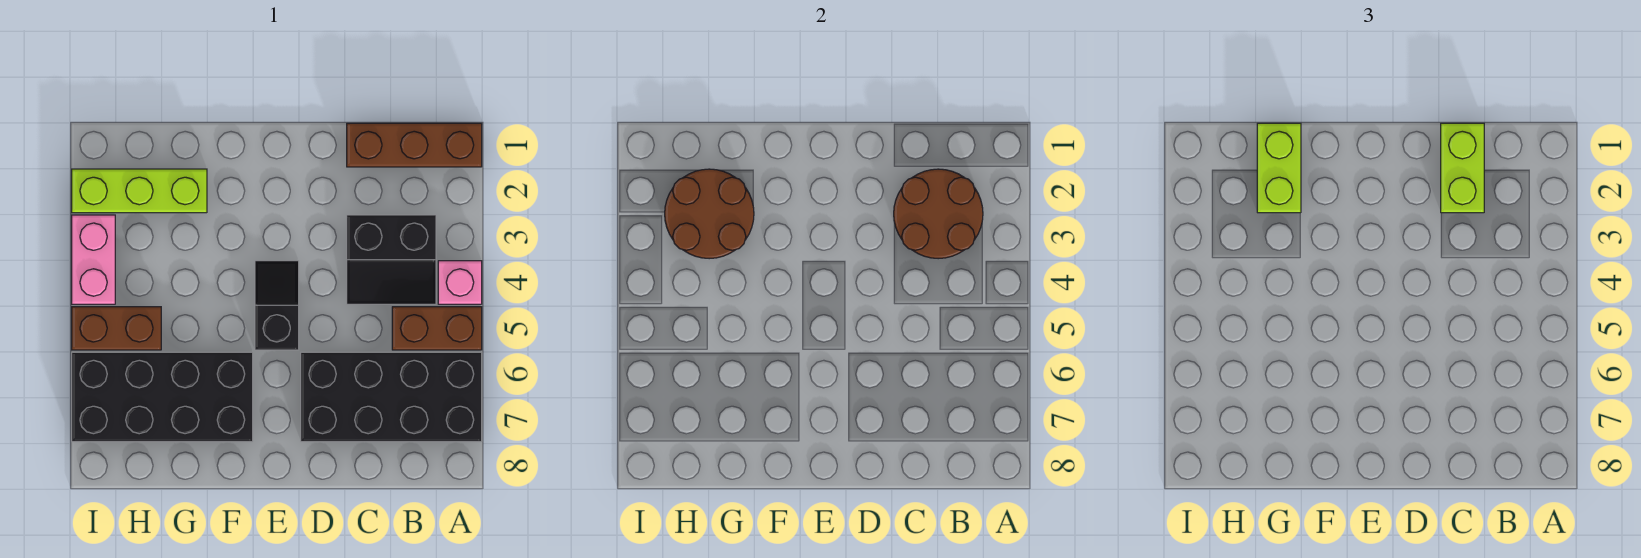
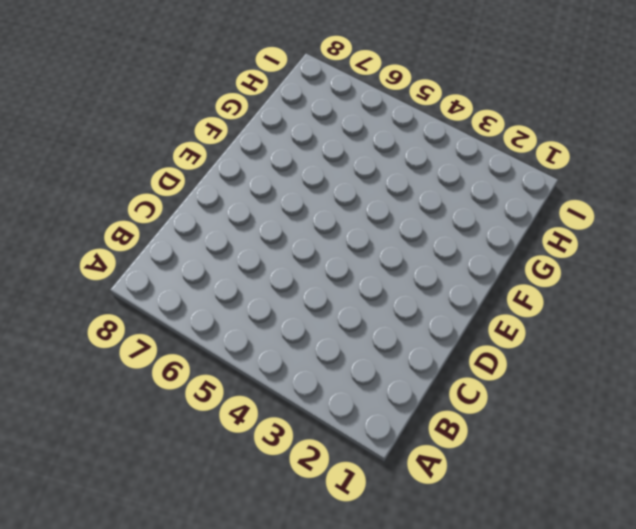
none -> brown 1x3 brick [347,123,482,167]
none -> pink 1x1 brick [438,261,482,304]
none -> brown 1x2 brick [392,307,482,350]

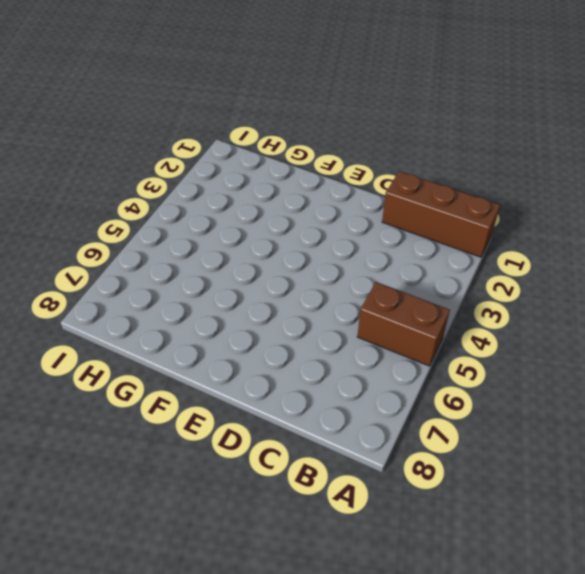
none -> pink 1x1 brick [438,261,482,304]
none -> black 2x4 brick [301,352,482,442]
none -> black 2x2 slope [347,215,436,304]

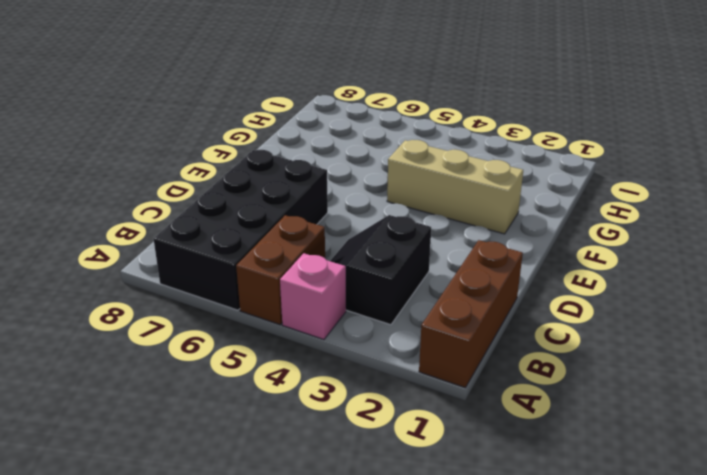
tan 1x3 brick [387,140,523,234] -> none
none -> black 1x2 slope [255,261,299,350]
none -> black 2x4 brick [72,352,253,442]
none -> lime 1x3 brick [72,169,207,213]

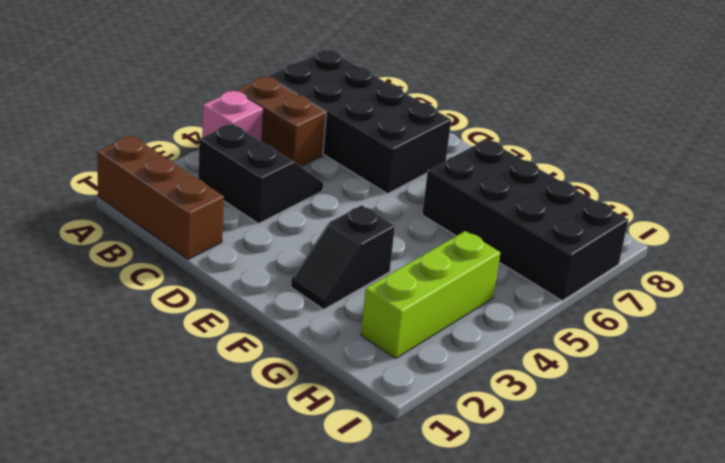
black 1x2 slope [291,205,395,309] -> black 1x2 slope moved to [255,261,299,350]
lime 1x3 brick [361,231,500,358] -> lime 1x3 brick turned to [72,169,207,213]
none -> brown 1x2 brick [72,307,161,350]
none -> pink 1x2 brick [72,215,115,304]
none -> brown 2x2 round brick [894,169,983,259]

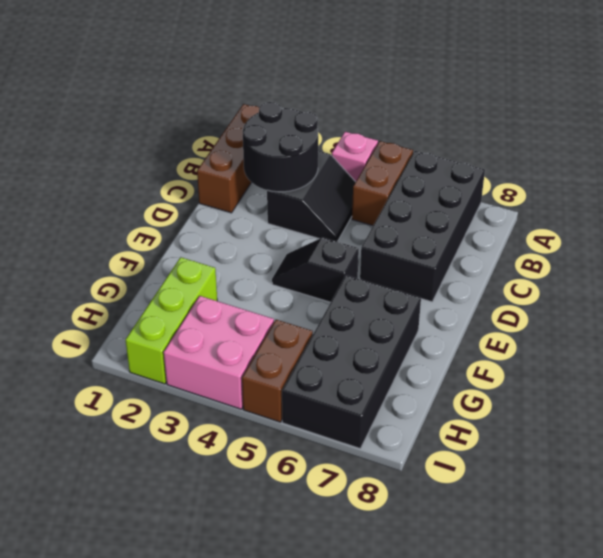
black 2x2 round brick [243,102,318,192] -> brown 2x2 round brick [894,169,983,259]
pink 2x2 brick [164,296,274,409] -> pink 1x2 brick [72,215,115,304]
none -> brown 2x2 round brick [665,169,754,259]
none -> lime 1x2 brick [1441,123,1484,213]
none -> lime 1x2 brick [1257,123,1301,213]

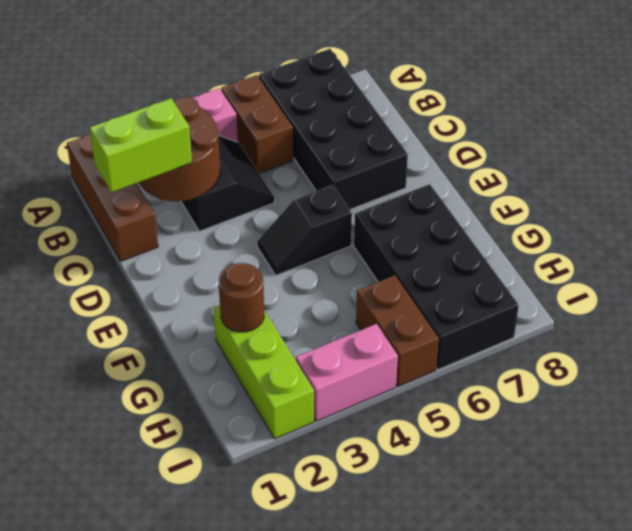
brown 1x1 round brick [219,263,264,332] -> brown 2x2 round brick [665,169,754,259]
none -> lime 1x2 brick [1257,123,1301,213]

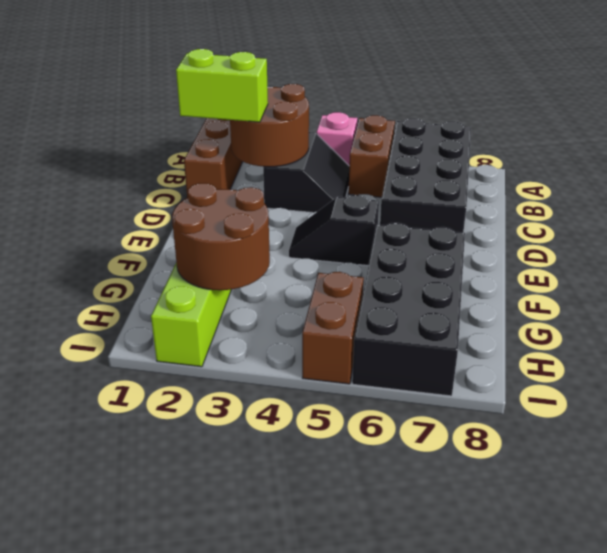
none -> pink 1x2 brick [72,215,115,304]
none -> lime 1x2 brick [1257,123,1301,213]

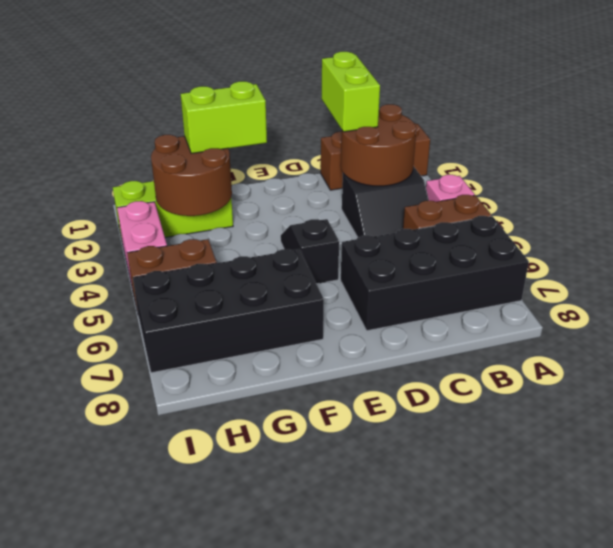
lime 1x2 brick [181,81,267,154] -> lime 1x2 brick turned to [1257,123,1301,213]

